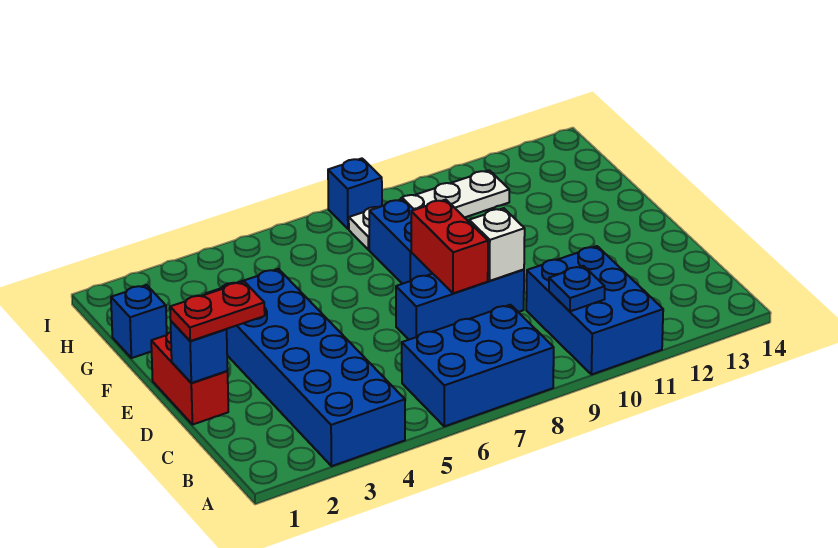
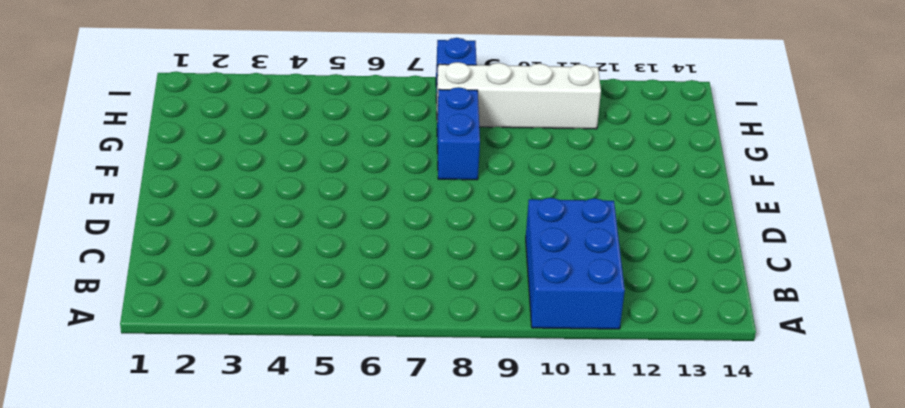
white 1x4 brick [436,62,601,129] -> white 1x4 plate [349,170,509,250]
none -> blue 2x6 brick [206,269,405,466]
none -> blue 2x3 brick [402,305,554,426]
none -> red 1x2 brick [151,332,228,425]

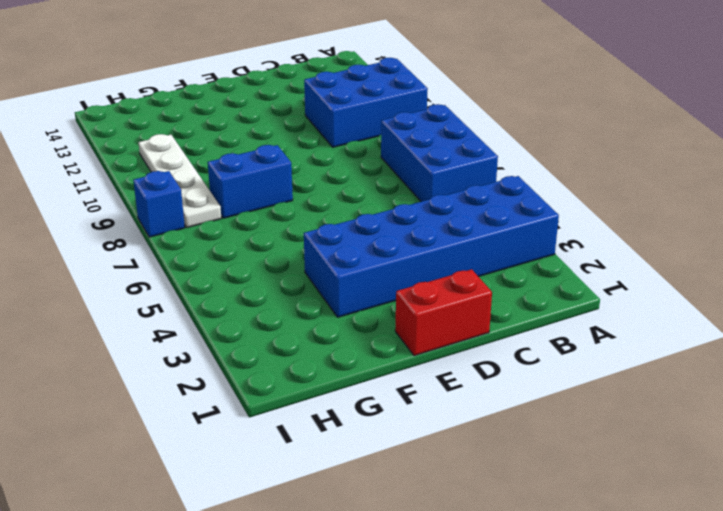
none -> blue 1x3 brick [396,269,524,340]
none -> blue 1x1 brick [111,285,167,358]
none -> blue 1x1 plate [549,266,605,311]

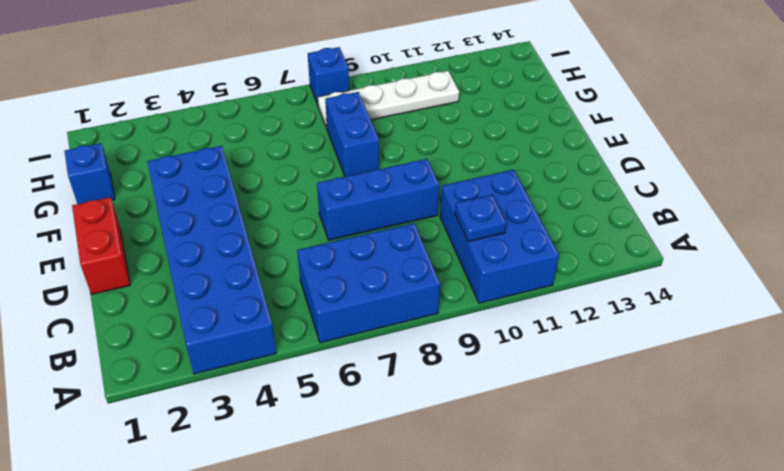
none -> blue 1x1 brick [171,321,228,383]
none -> red 1x2 brick [411,200,488,294]
none -> white 1x1 brick [469,208,525,281]

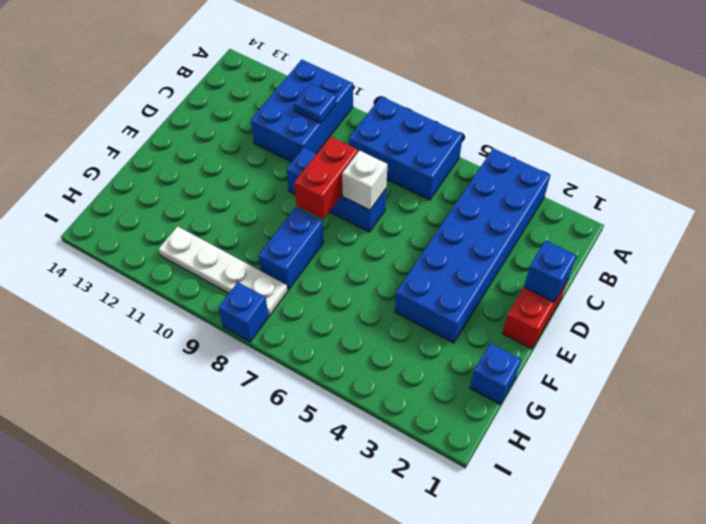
white 1x1 brick [342,151,387,210] -> white 1x1 brick moved to [469,208,525,281]
none -> red 1x2 plate [170,282,265,341]

